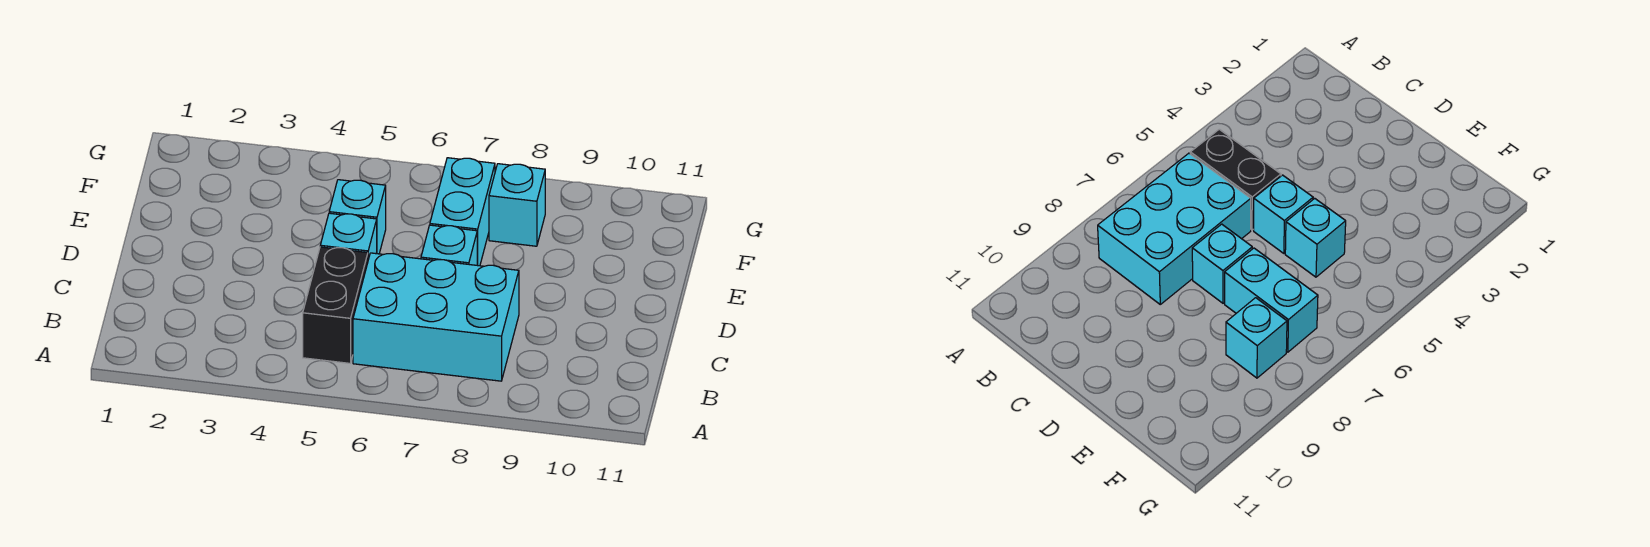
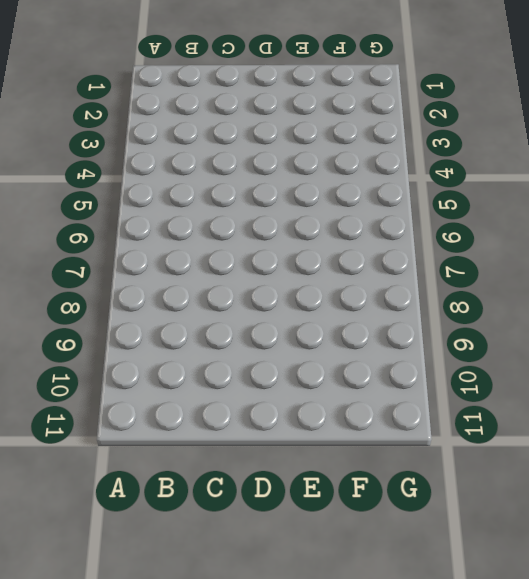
none -> black 1x2 brick [303,247,368,363]
none -> cyan 2x3 brick [353,253,519,381]

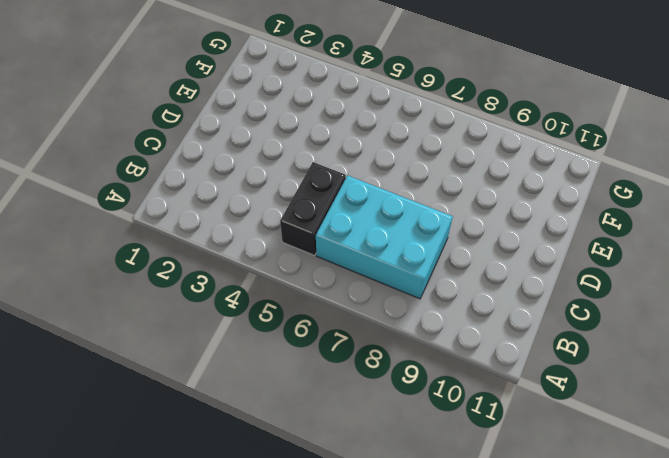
none -> cyan 1x1 brick [320,213,377,259]
none -> cyan 1x1 brick [421,225,477,265]

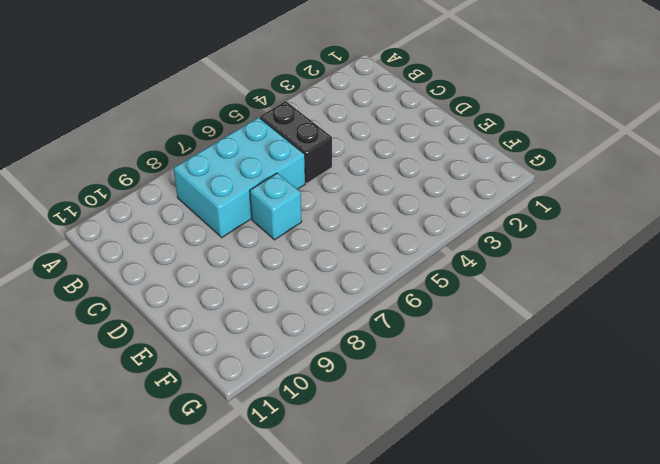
none -> cyan 1x1 brick [320,213,377,259]
none -> cyan 1x1 brick [329,180,386,254]

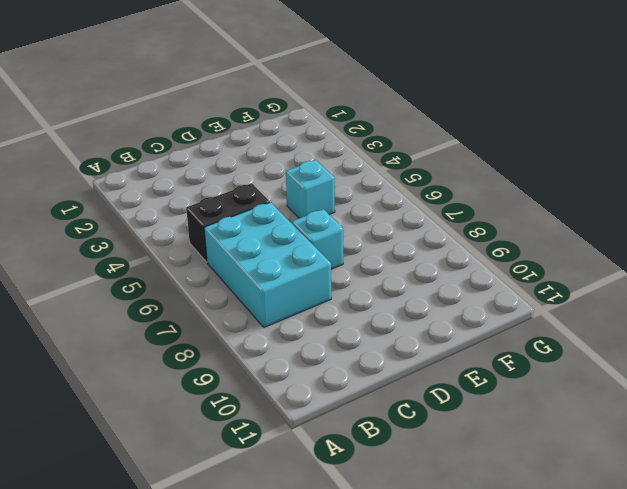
none -> cyan 1x1 brick [320,213,377,259]
none -> cyan 1x2 brick [430,158,495,266]

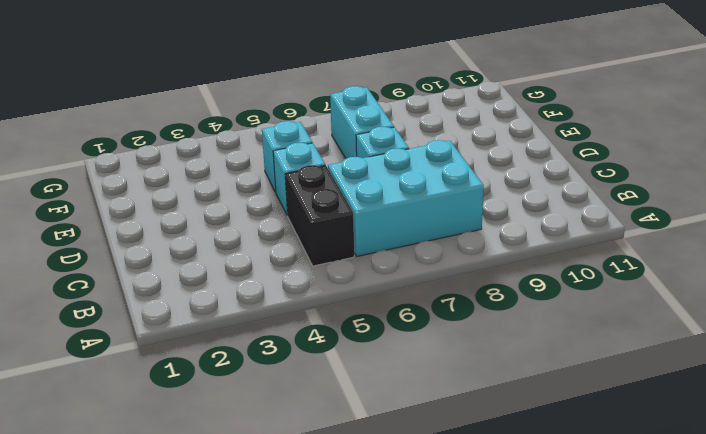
none -> cyan 1x1 brick [489,164,545,246]

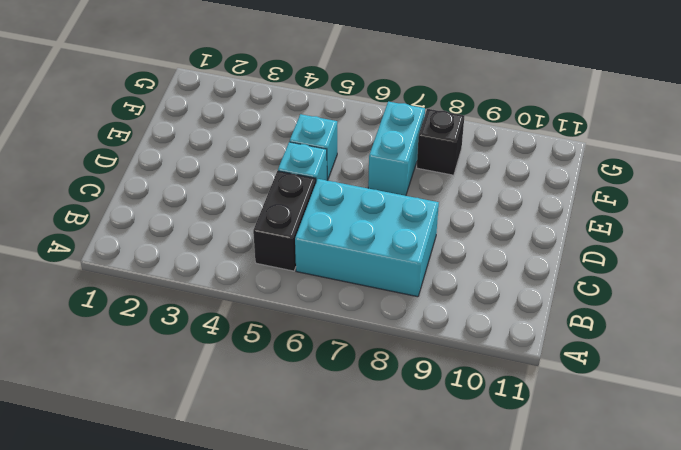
black 1x1 brick [417,109,464,175] -> cyan 1x1 brick [489,164,545,246]
none -> cyan 1x1 brick [421,225,477,265]

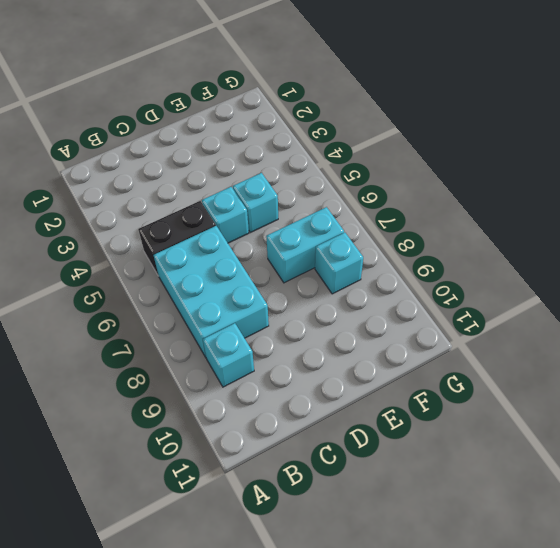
cyan 1x1 brick [203,323,254,387] -> cyan 1x1 brick moved to [421,225,477,265]

